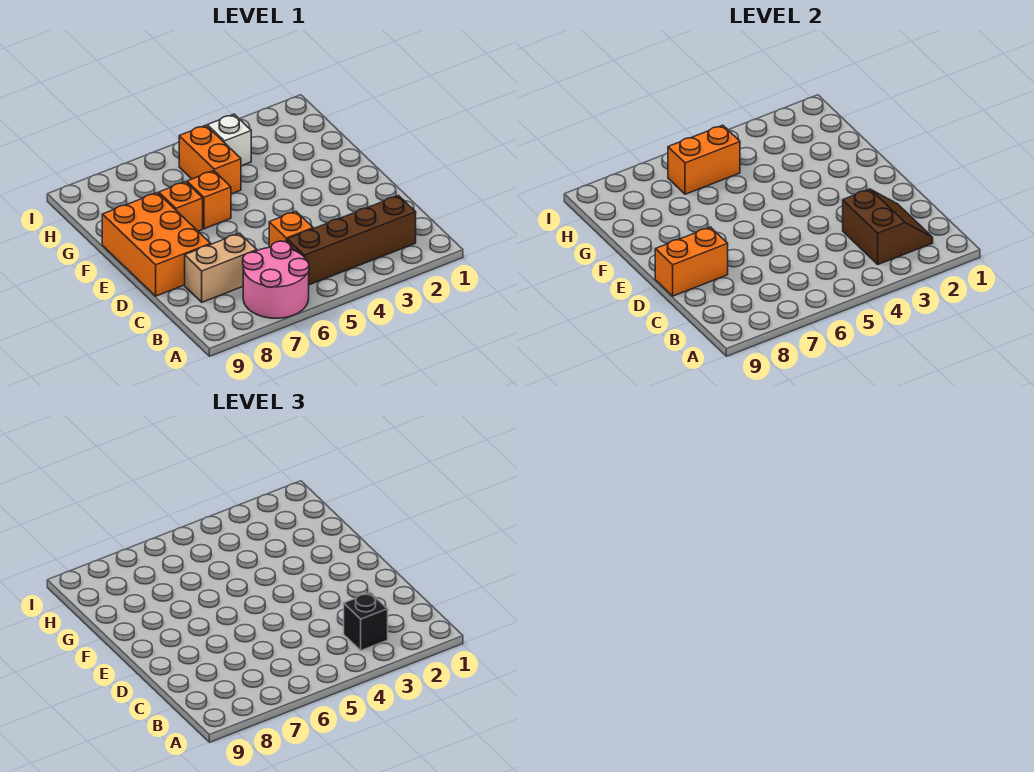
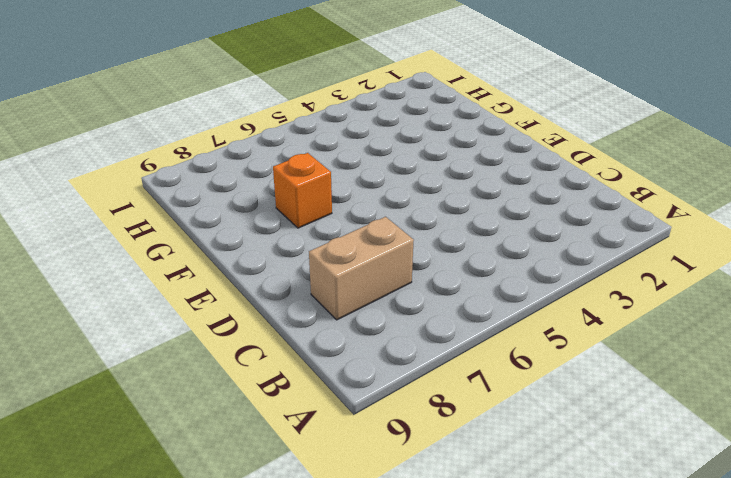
none -> pink 2x2 round brick [243,241,309,318]
none -> brown 1x4 brick [287,196,416,285]
none -> orange 1x1 brick [269,211,313,247]

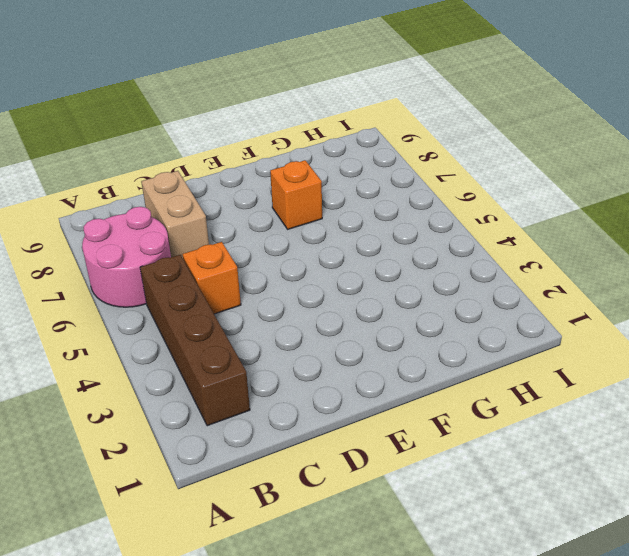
none -> orange 2x3 brick [102,193,211,296]
none -> orange 1x1 brick [187,171,231,229]
none -> orange 1x2 brick [179,125,241,194]

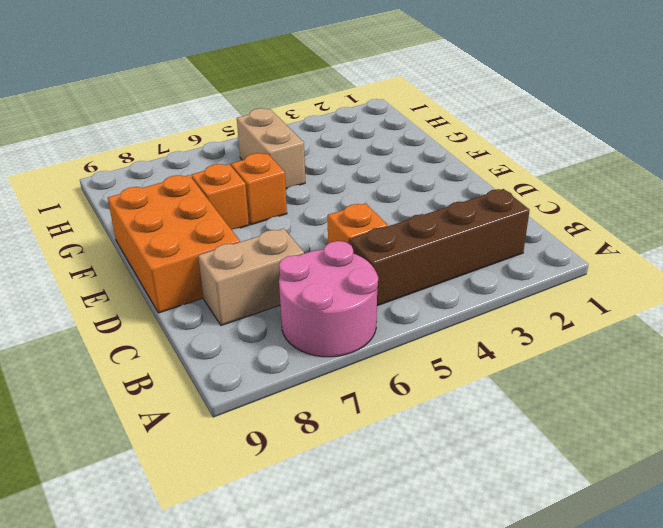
tan 1x2 brick [237,108,305,189] -> orange 1x2 brick [179,125,241,194]
none -> white 1x1 brick [207,114,251,166]
none -> brown 2x2 slope [843,189,933,264]
none -> orange 1x2 brick [655,227,728,296]

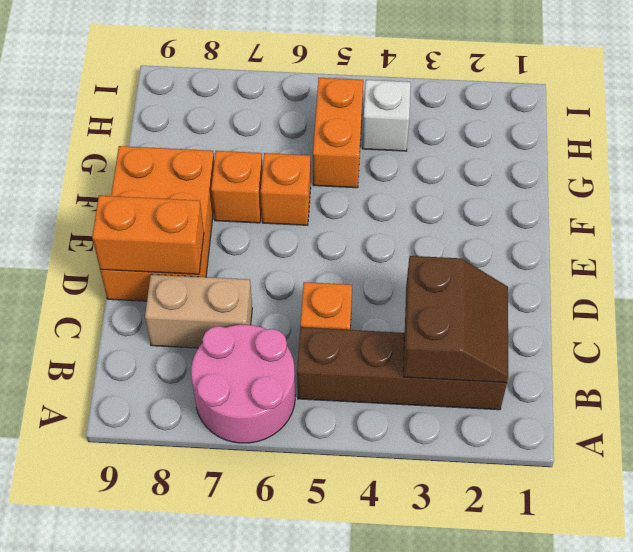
none -> orange 1x2 brick [668,125,740,194]
none -> black 1x1 brick [344,593,388,650]

